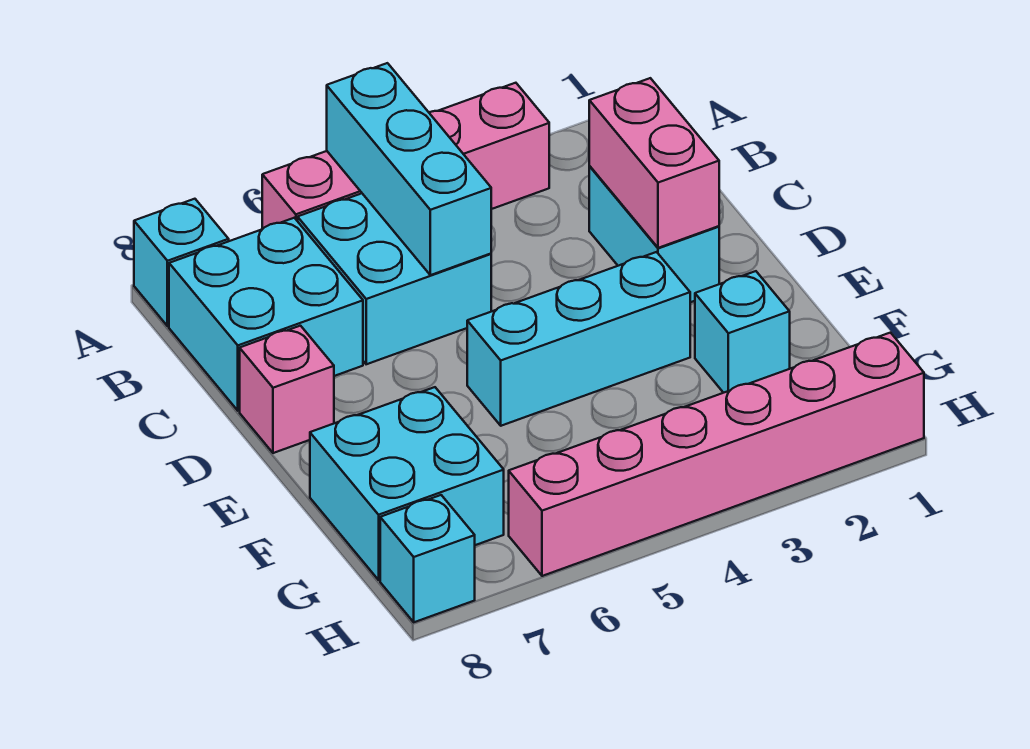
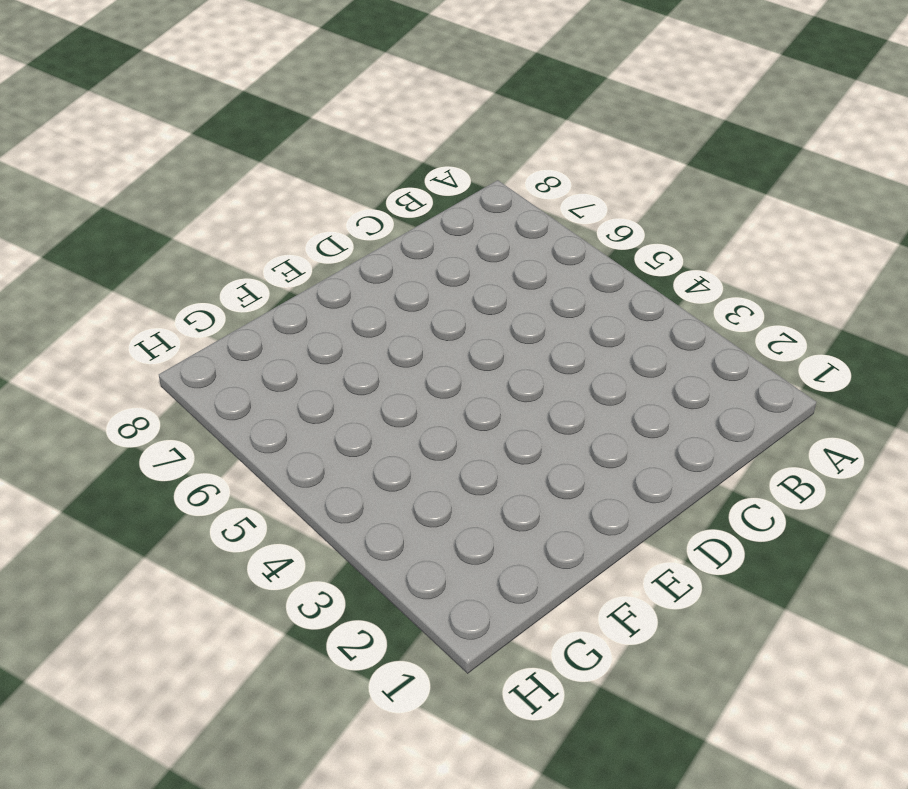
none -> pink 1x4 brick [262,83,549,229]
none -> cyan 1x1 brick [134,199,229,326]
none -> cyan 2x2 brick [298,193,491,364]

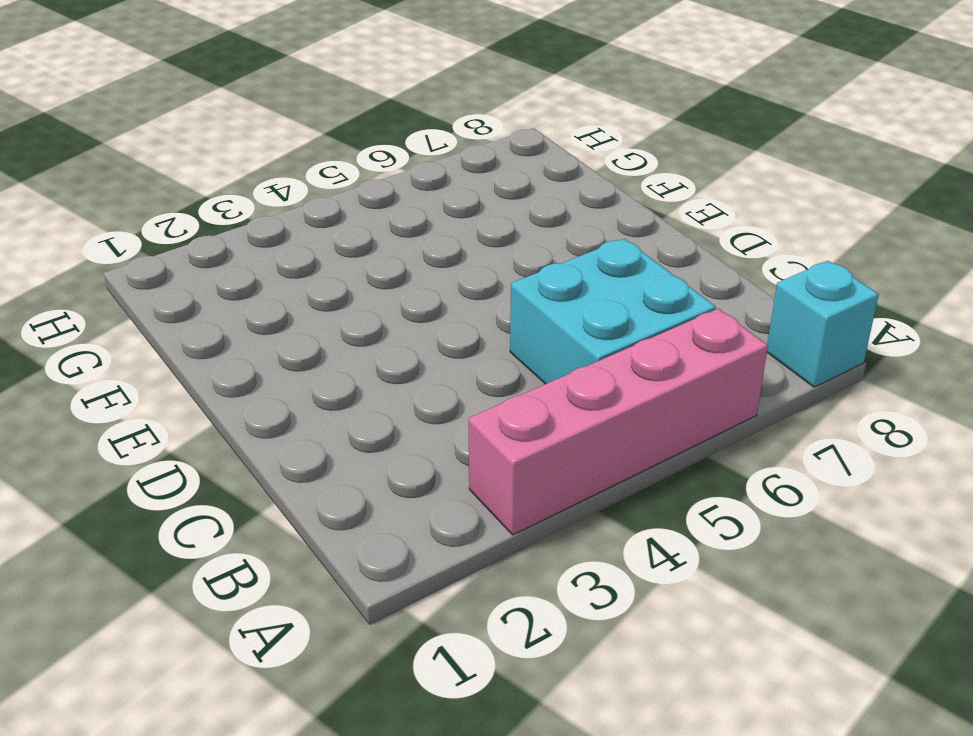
none -> cyan 2x2 brick [169,218,363,411]
none -> cyan 1x2 brick [589,166,719,302]
none -> pink 1x1 brick [240,326,334,453]

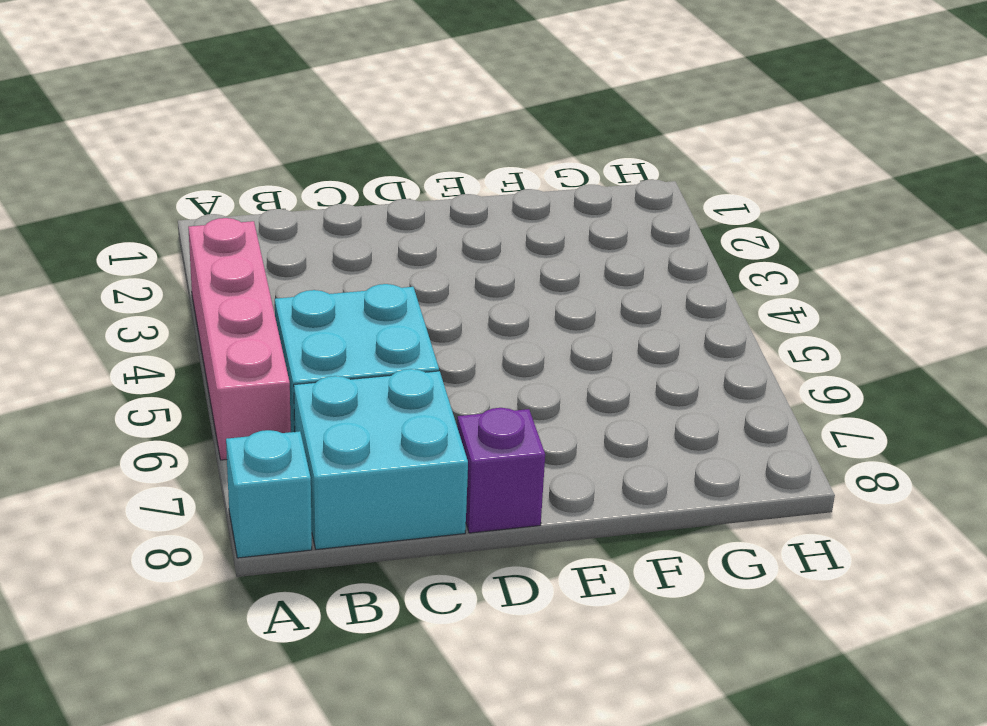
purple 1x1 brick [457,408,545,533] -> pink 1x1 brick [240,326,334,453]
none -> cyan 1x2 brick [589,166,719,302]
none -> cyan 1x3 brick [467,252,690,426]
none -> cyan 1x1 brick [695,271,790,393]

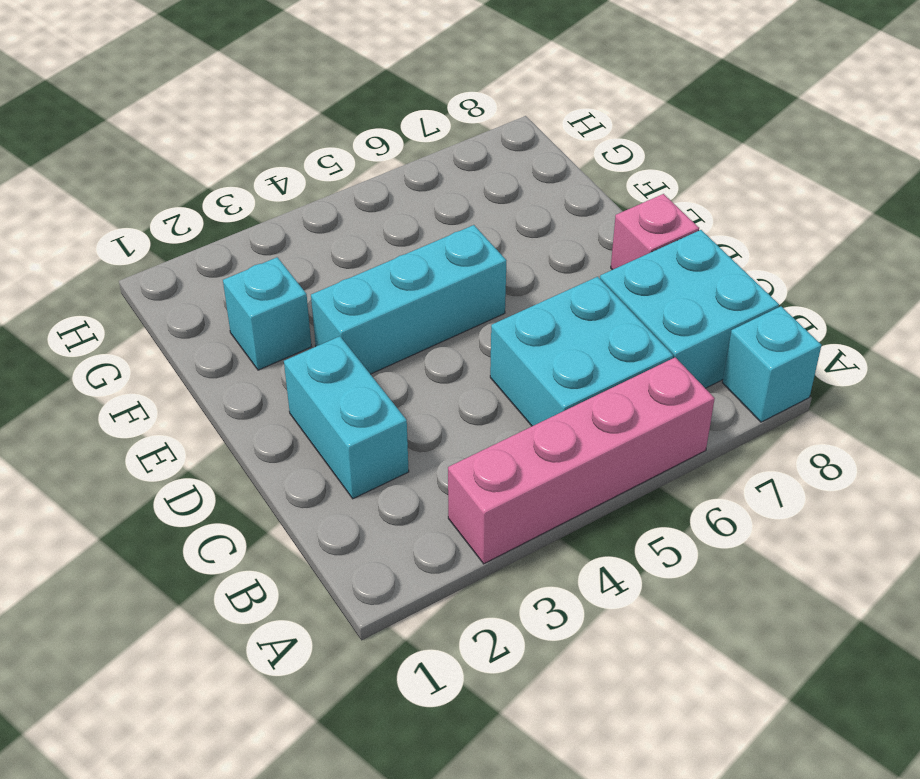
none -> cyan 2x2 brick [310,387,504,580]
none -> pink 1x6 brick [509,333,924,576]
none -> cyan 1x1 brick [380,495,475,622]

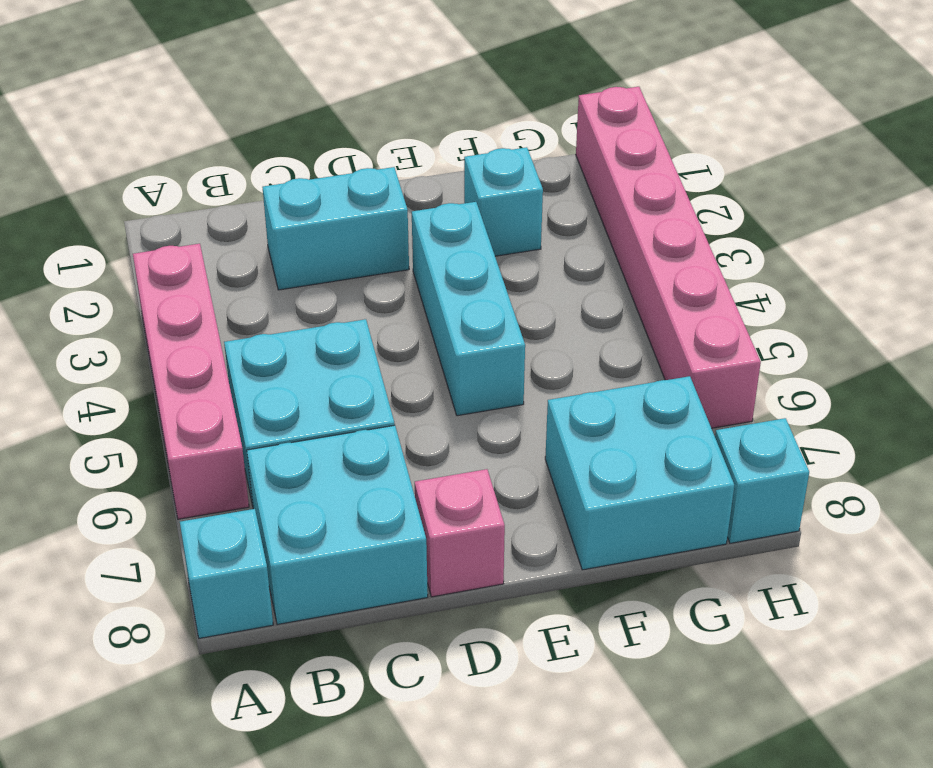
none -> cyan 1x3 brick [327,63,491,275]
none -> pink 1x2 brick [589,78,719,248]

